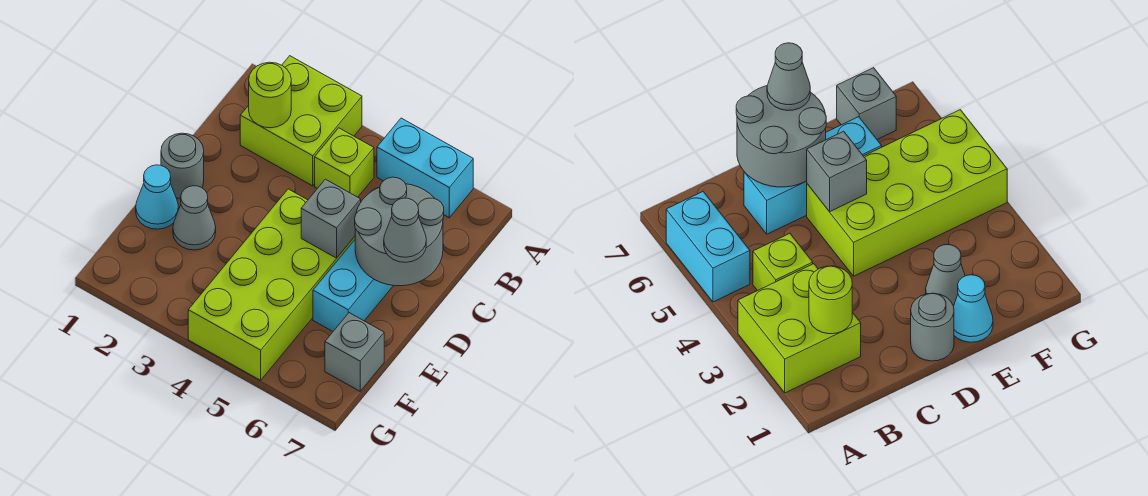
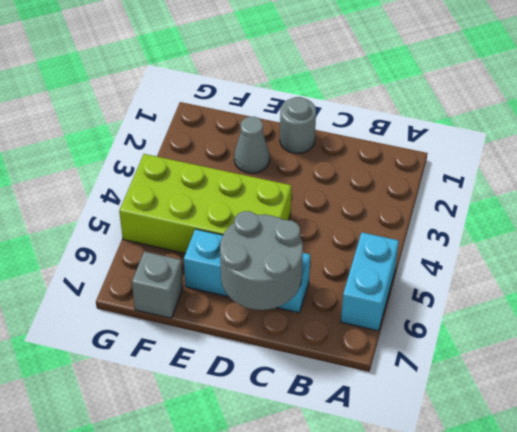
none -> lime 2x2 brick [240,56,362,186]
none -> lime 1x1 brick [315,128,374,197]
none -> cyan 1x1 cone [136,165,178,229]

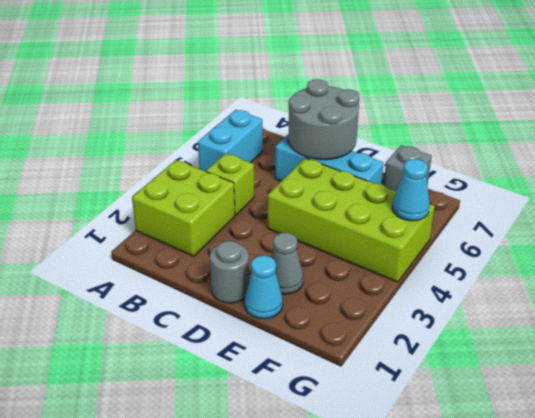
cyan 1x1 cone [392,159,430,221] -> none
none -> lime 1x1 round brick [249,62,291,128]
none -> grey 1x1 brick [301,179,361,258]
none -> grey 1x1 cone [384,198,426,262]

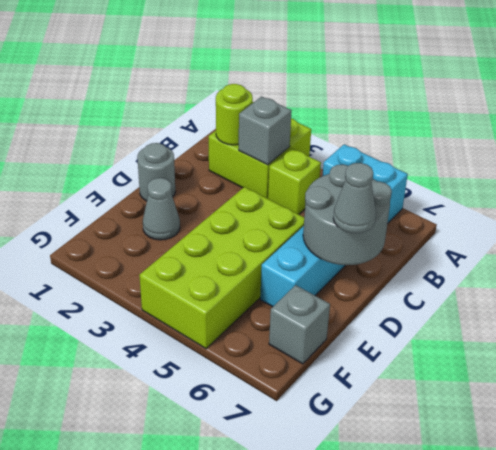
grey 1x1 brick [239,96,292,165] -> grey 1x1 brick moved to [301,179,361,258]
none -> cyan 1x1 cone [136,165,178,229]

